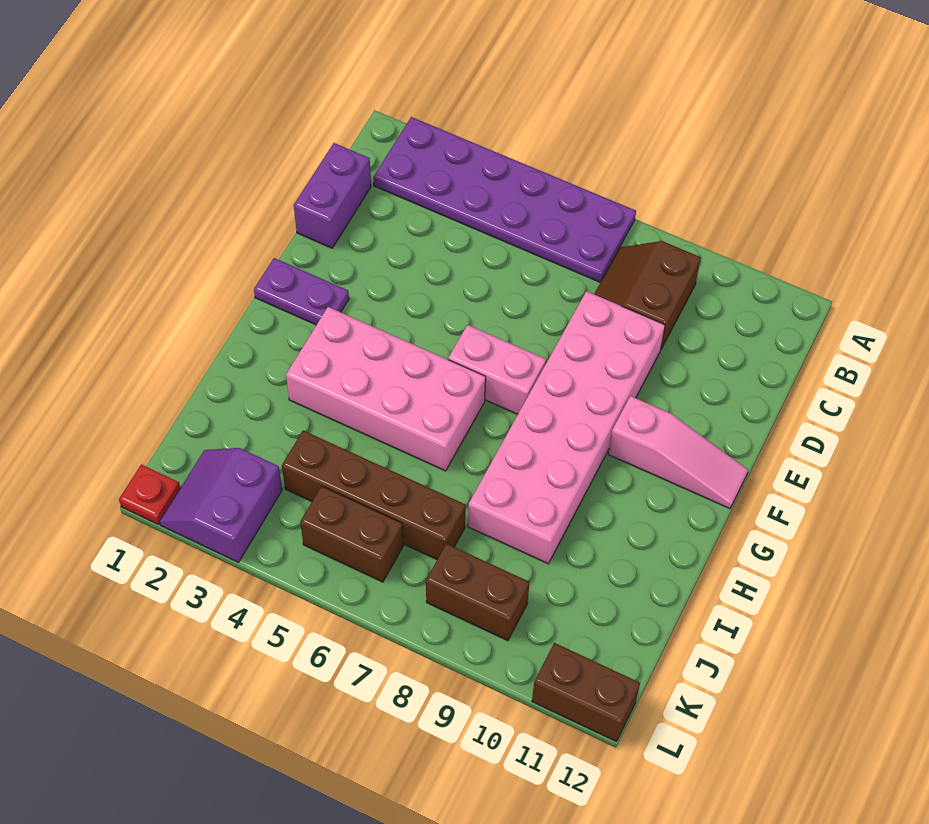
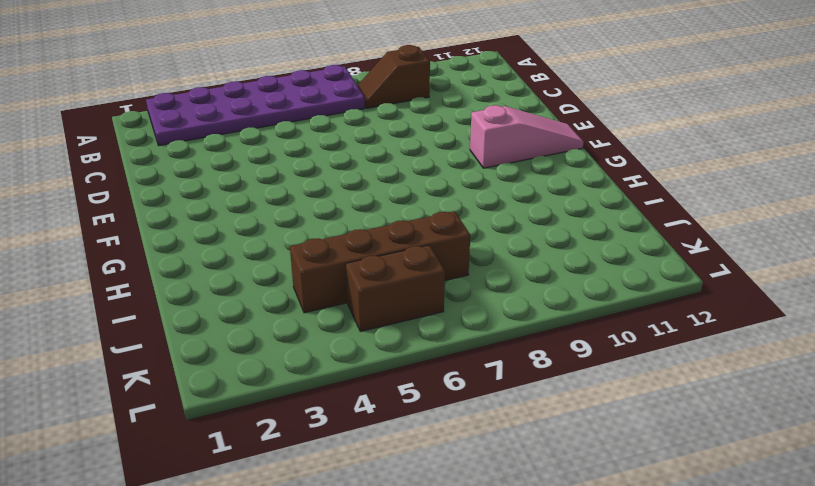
brown 1x2 slope [357,45,430,108] -> brown 2x2 slope [594,241,701,349]
none -> purple 1x2 brick [294,143,371,248]
none -> pink 2x6 brick [468,291,665,564]
none -> purple 1x2 plate [254,258,349,325]

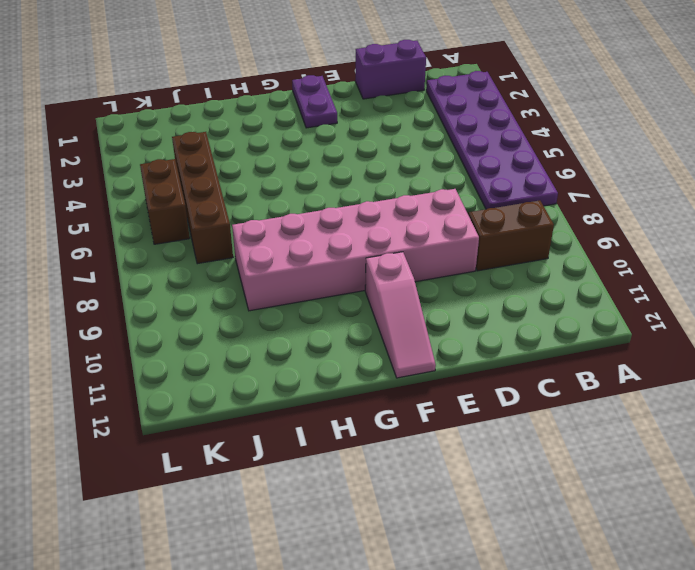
none -> pink 1x2 brick [448,325,546,414]
none -> pink 2x4 brick [286,307,486,471]
none -> purple 2x2 slope [160,448,282,562]

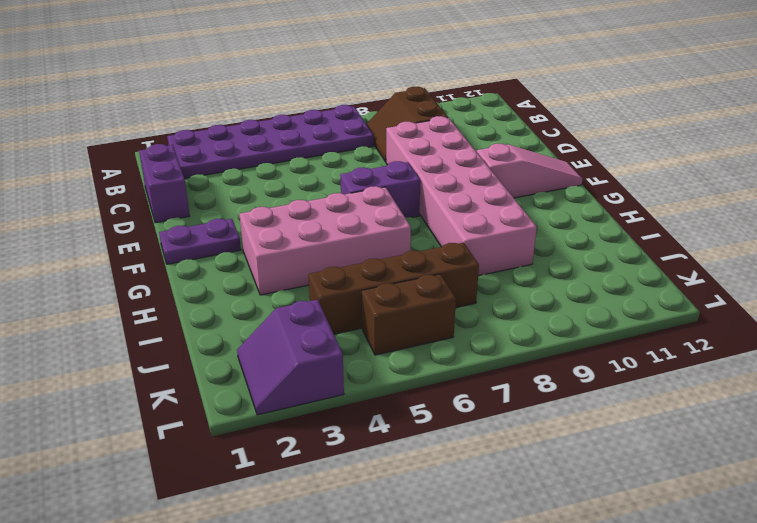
purple 1x2 brick [340,161,420,218] -> pink 1x2 brick [448,325,546,414]
none -> brown 1x2 brick [426,544,529,641]
none -> red 1x1 plate [119,465,180,524]
none -> brown 1x2 brick [532,643,640,742]

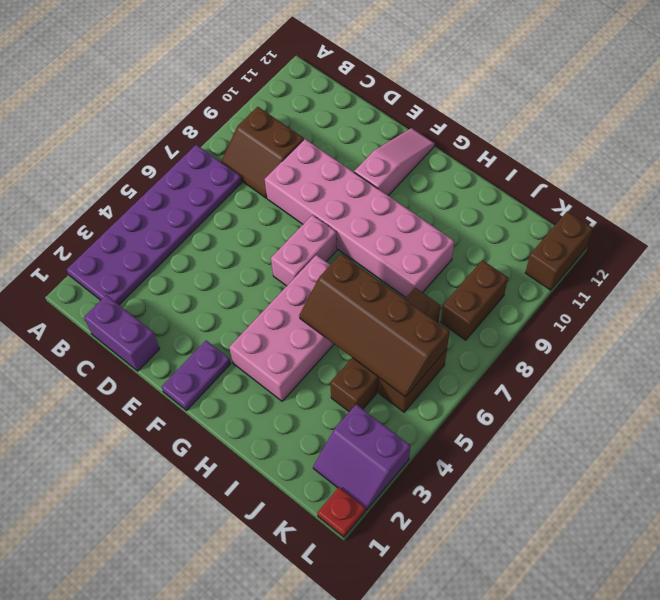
brown 2x4 slope [299,254,450,397] -> none

